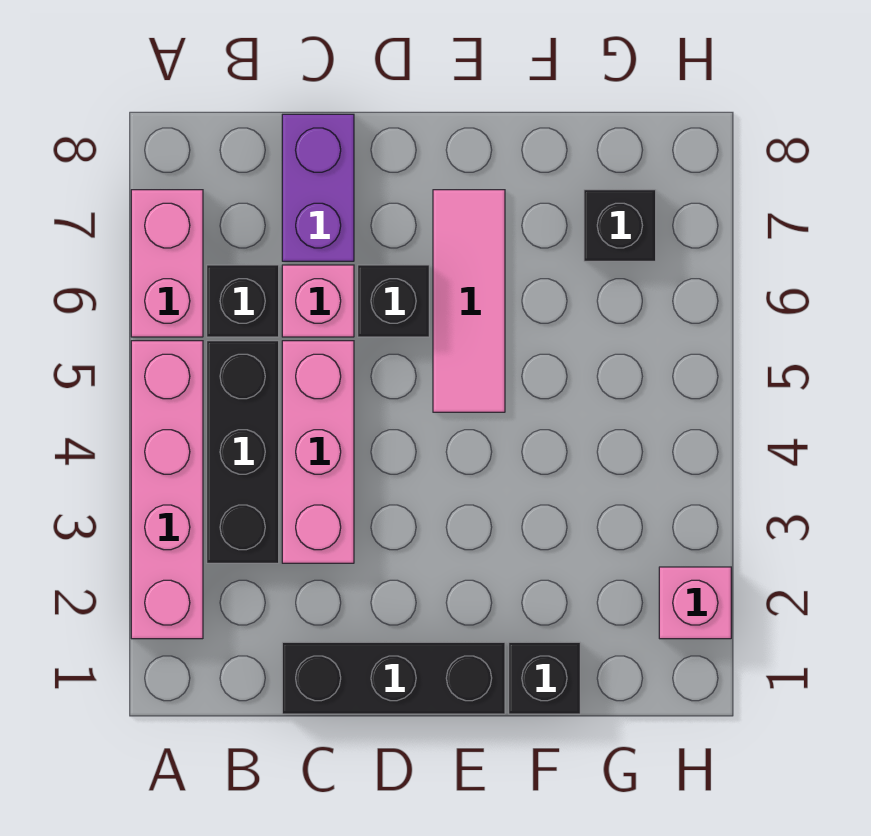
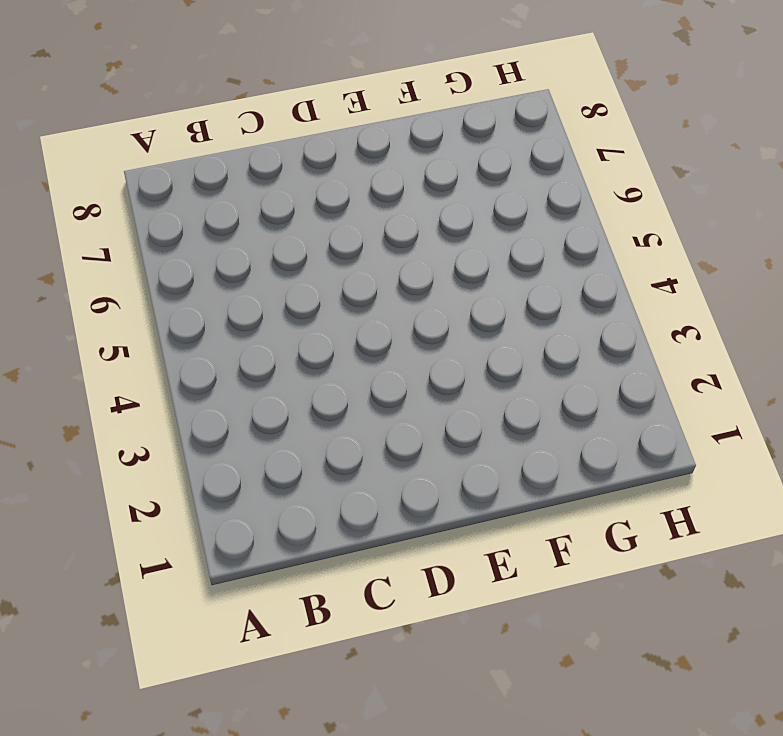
none -> pink 1x4 brick [131,341,203,639]
none -> pink 1x2 brick [131,190,203,337]
none -> black 1x3 brick [207,341,279,563]

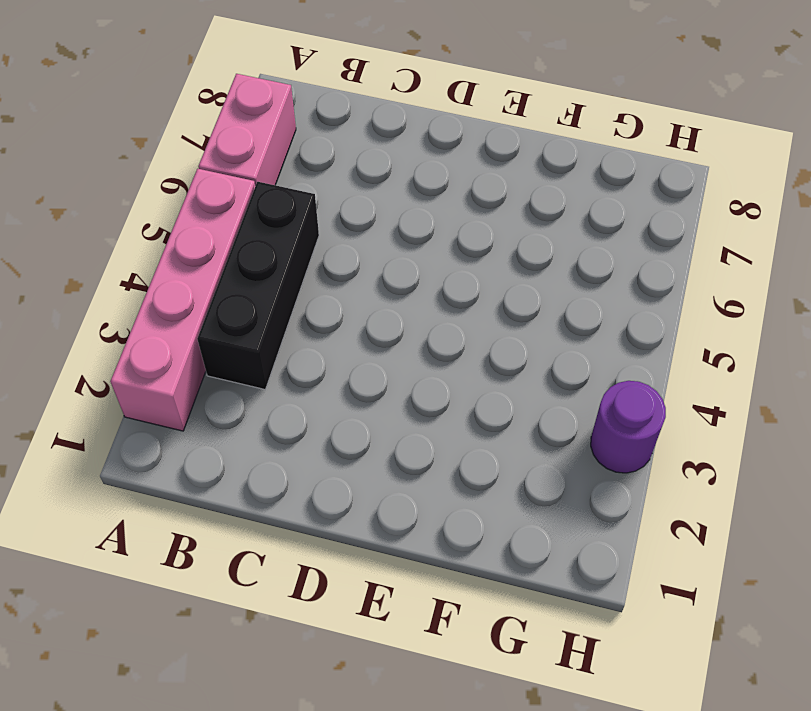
purple 1x1 round brick [591,381,666,473] -> none
none -> black 1x1 brick [207,265,279,337]
none -> black 1x3 brick [282,642,505,714]
none -> pink 1x3 brick [282,341,354,563]

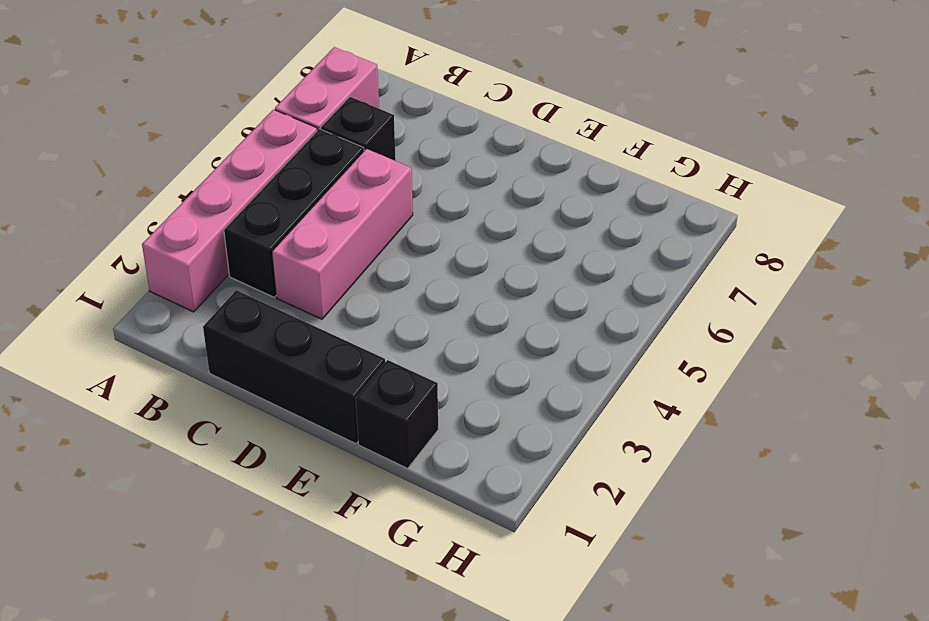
none -> pink 1x1 brick [282,265,354,337]
none -> purple 1x2 brick [282,114,354,261]
none -> black 1x1 brick [358,265,429,337]

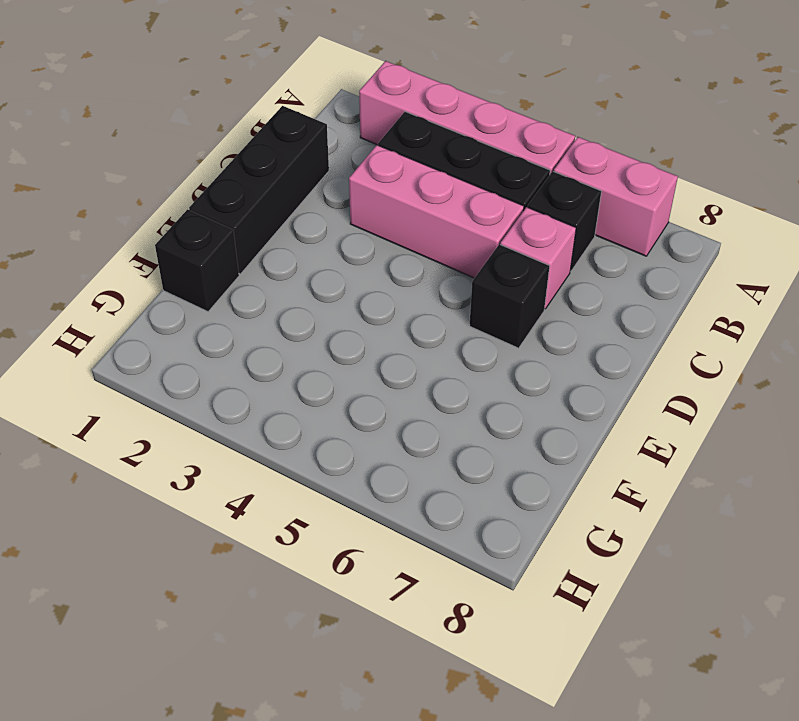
none -> purple 1x2 brick [282,114,354,261]
none -> pink 1x3 tile [433,190,505,412]
none -> black 1x1 brick [584,190,656,261]

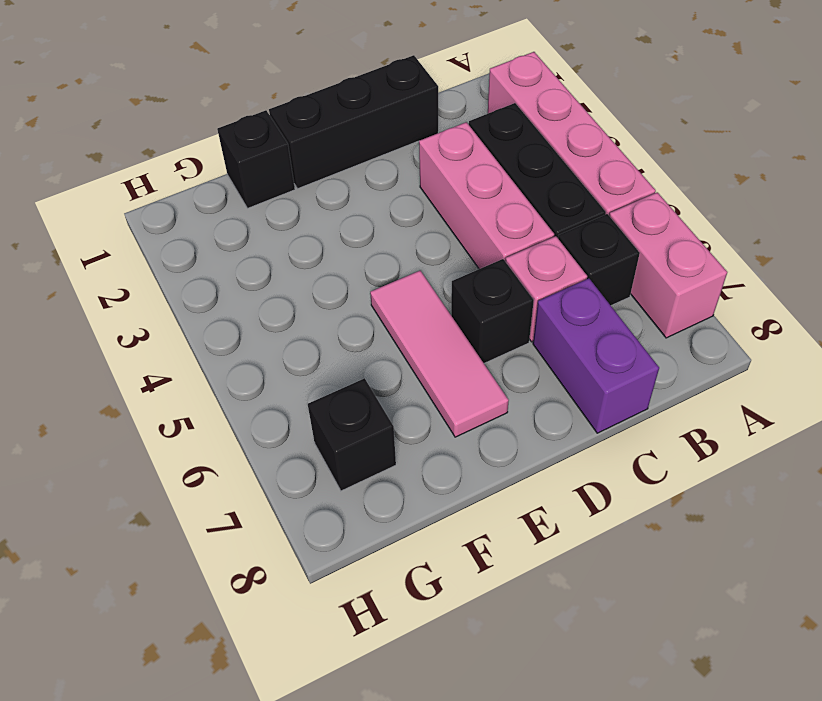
none -> pink 1x1 brick [659,567,731,639]

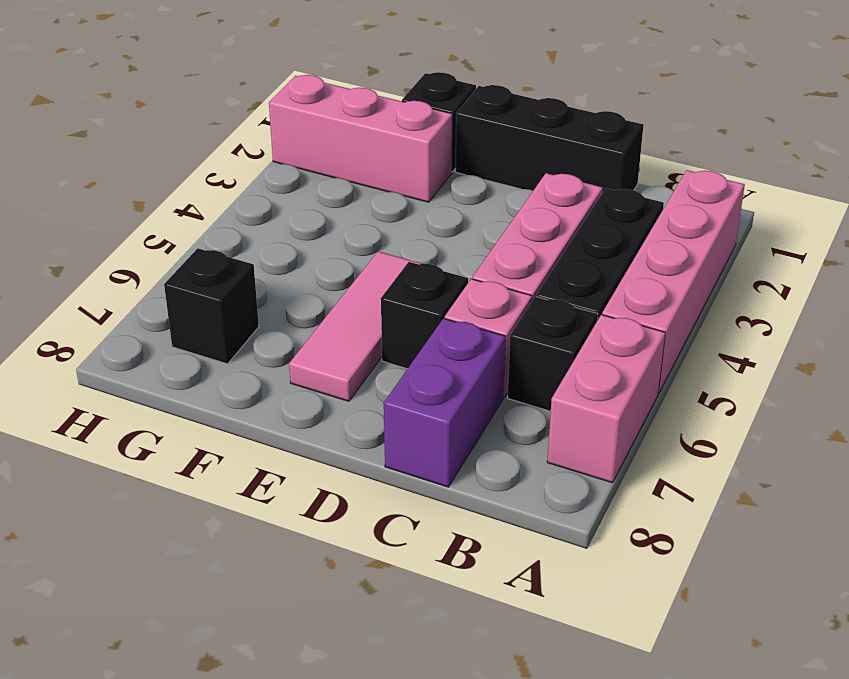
pink 1x3 brick [269,75,453,202] -> pink 1x1 brick [659,567,731,639]

